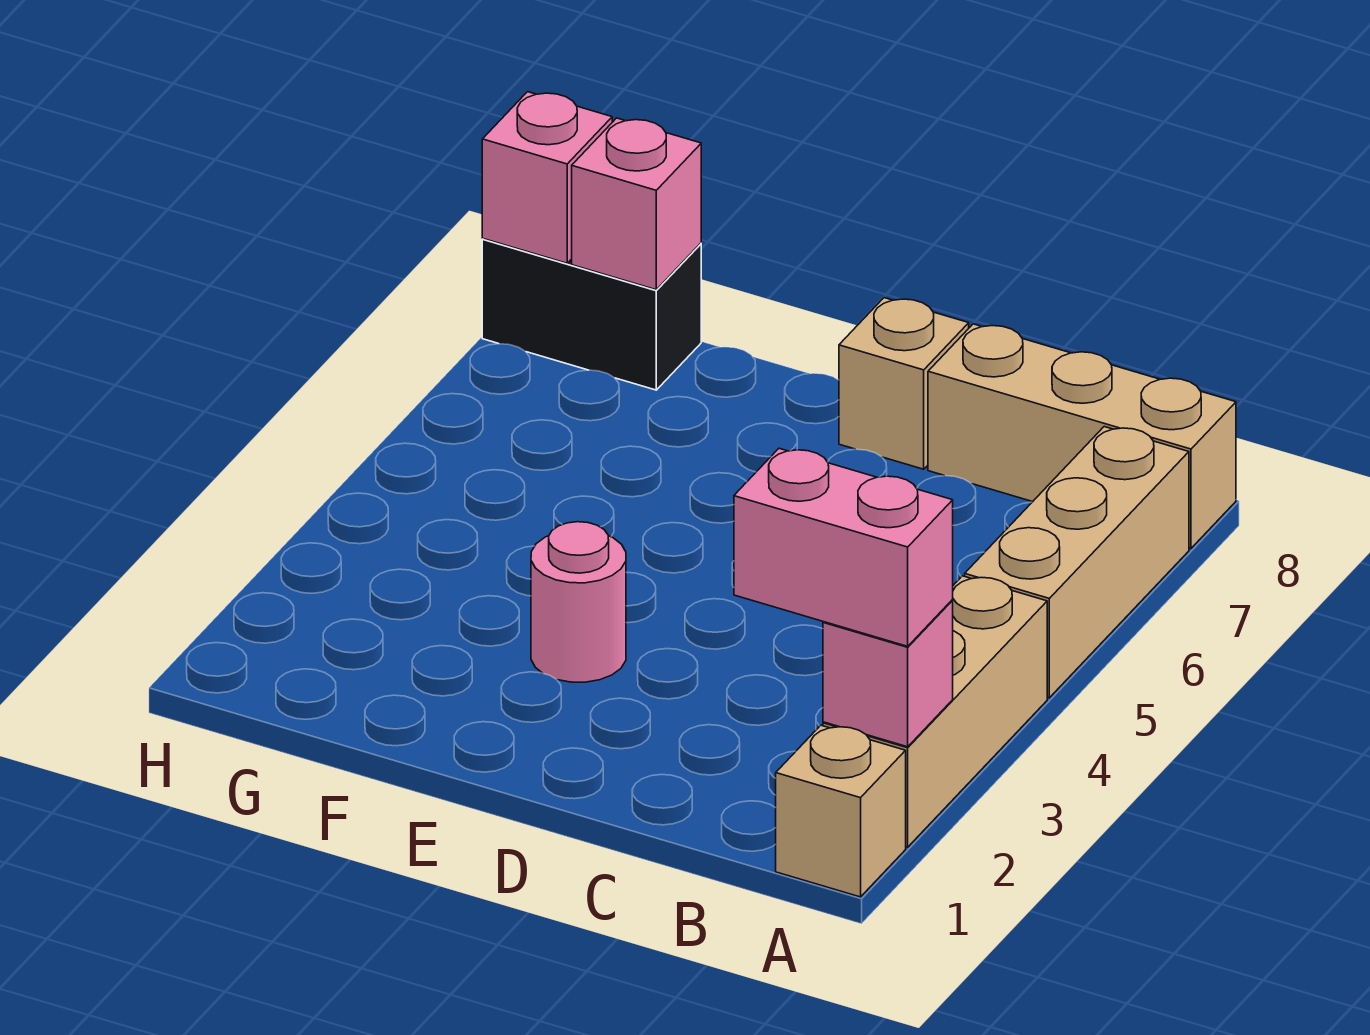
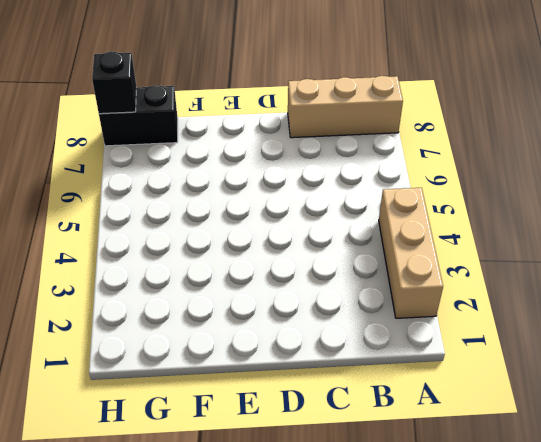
black 1x1 brick [92,52,136,114] -> pink 1x1 brick [482,92,612,263]
none -> tan 1x1 brick [776,725,906,897]
none -> tan 1x3 brick [965,427,1189,698]

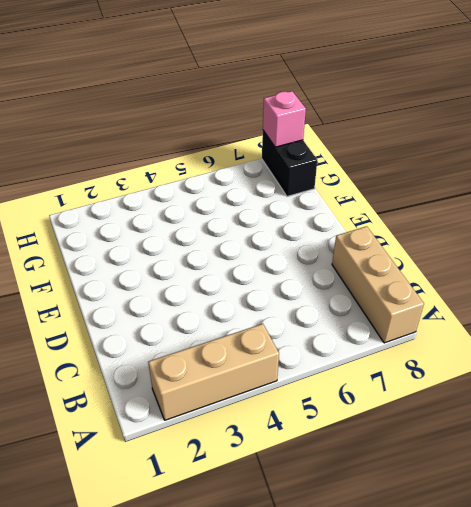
none -> tan 1x1 brick [776,725,906,897]
none -> tan 1x3 brick [965,427,1189,698]

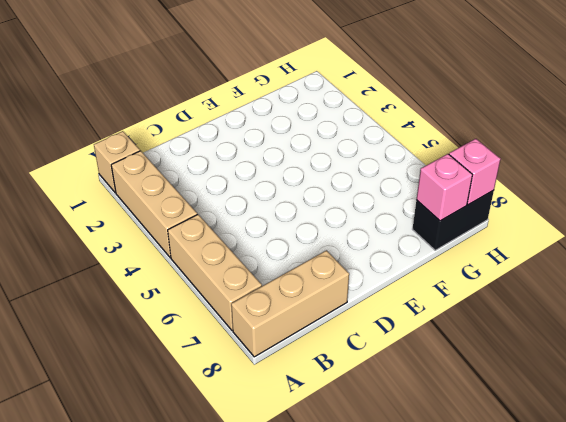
none -> tan 1x1 brick [839,298,969,469]
none -> pink 1x1 round brick [531,522,626,682]

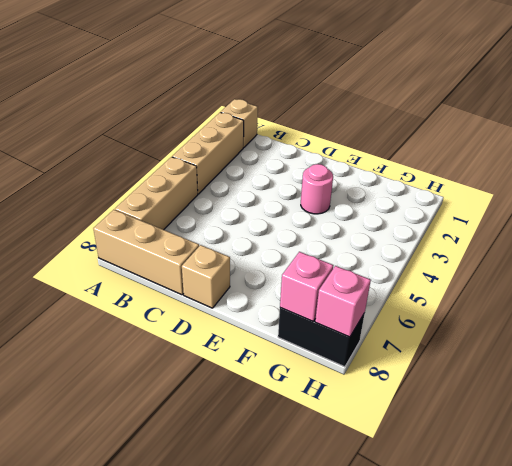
none -> pink 1x1 brick [823,600,953,747]
none -> pink 1x2 brick [734,448,953,646]

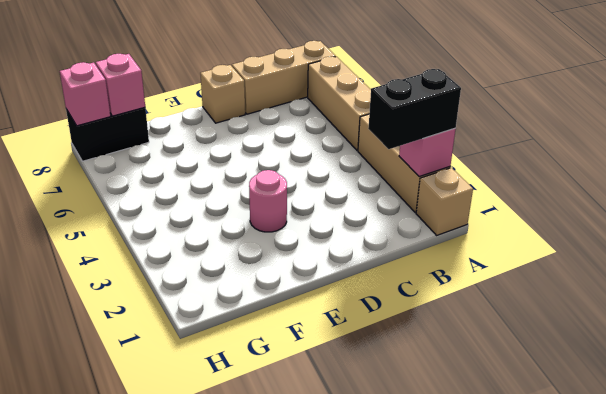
black 1x2 brick [368,69,461,149] -> pink 1x2 brick [734,448,953,646]

